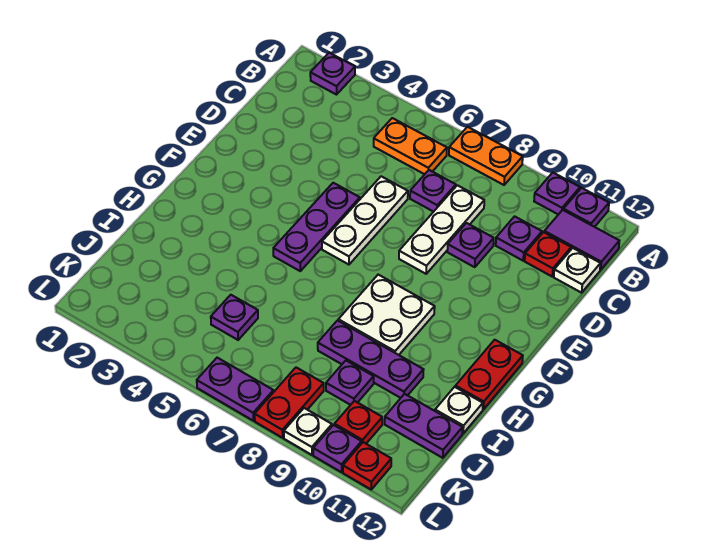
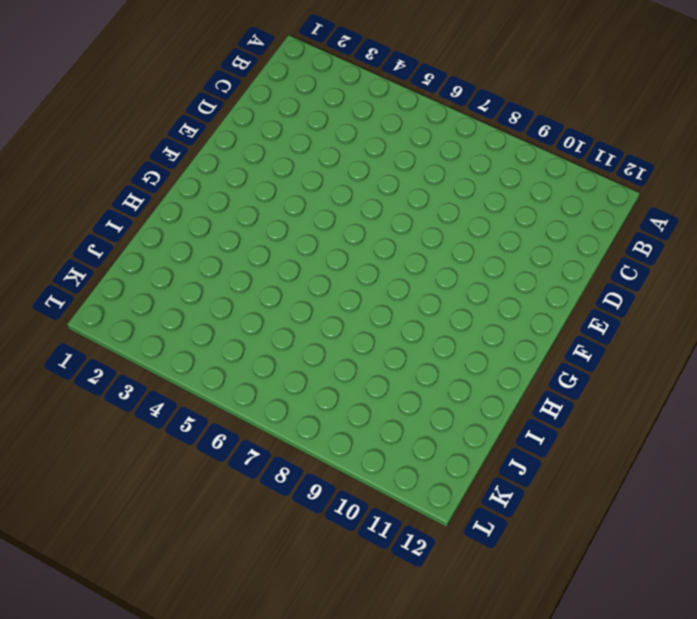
none -> purple 1x1 plate [310,53,355,95]
none -> orange 1x2 plate [449,127,523,185]
none -> purple 1x1 plate [534,173,580,214]

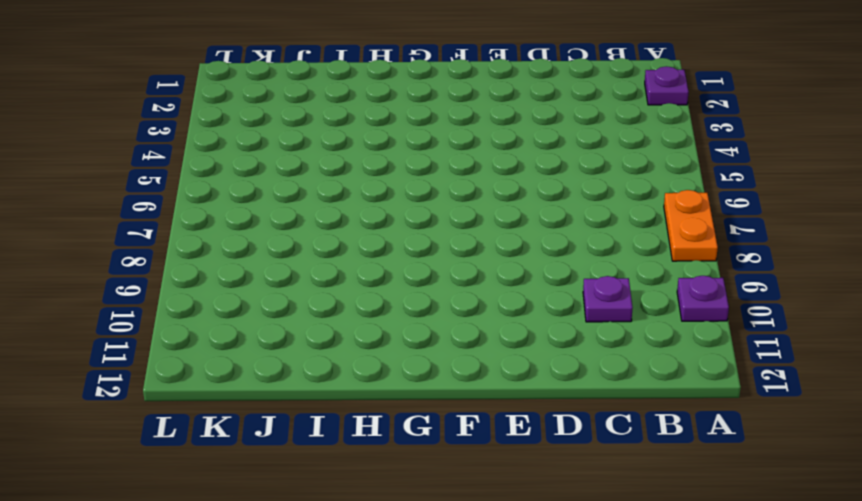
none -> purple 1x1 plate [563,188,609,227]
none -> orange 1x2 plate [374,118,447,174]
none -> purple 1x2 tile [544,210,619,270]

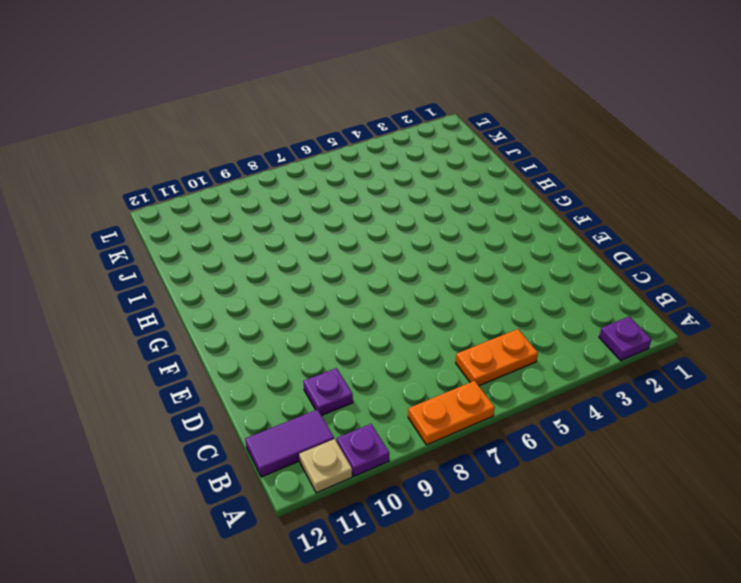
tan 1x1 plate [299,439,352,493] -> purple 1x1 plate [563,188,609,227]
none -> purple 1x1 plate [410,170,456,212]
none -> white 1x3 plate [399,185,484,274]
none -> red 1x1 plate [525,232,571,276]

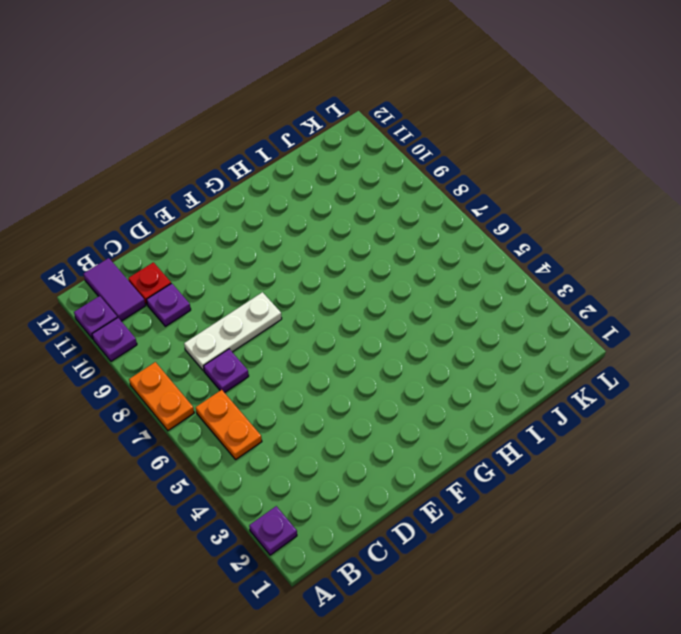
none -> white 1x1 plate [554,248,601,293]
none -> white 1x3 plate [322,176,408,265]
none -> purple 1x1 plate [447,223,494,267]

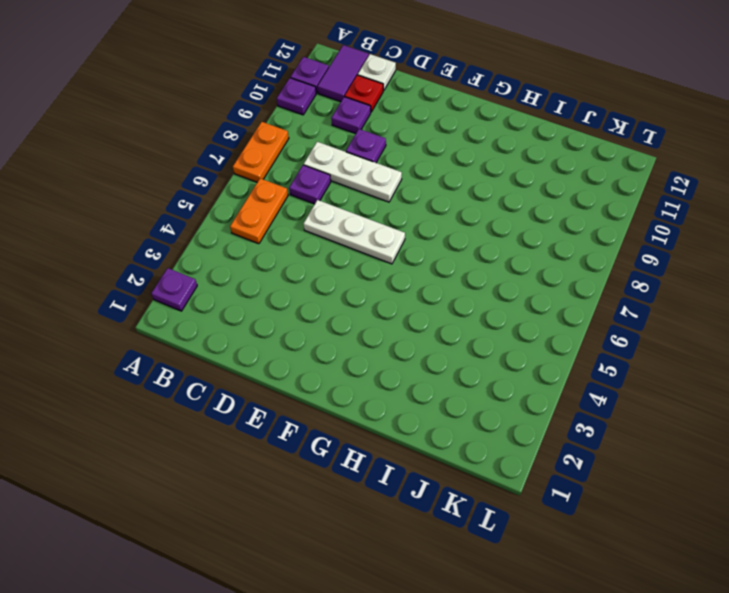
none -> purple 1x3 plate [273,183,360,271]
none -> white 2x2 plate [338,275,435,355]
none -> red 1x2 plate [455,340,523,409]

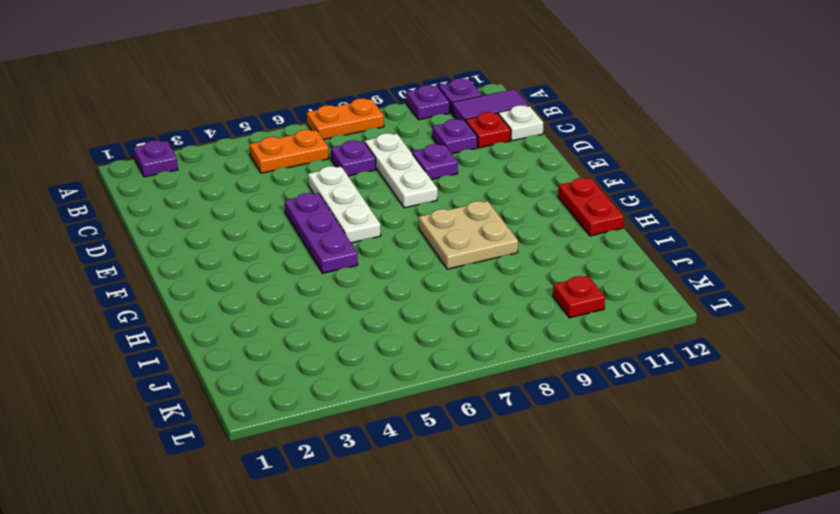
tan 2x2 plate [419,201,518,269] -> white 2x2 plate [338,275,435,355]
none -> purple 1x3 plate [318,321,424,398]
none -> white 1x1 plate [435,387,483,433]
none -> purple 1x1 plate [211,295,258,340]

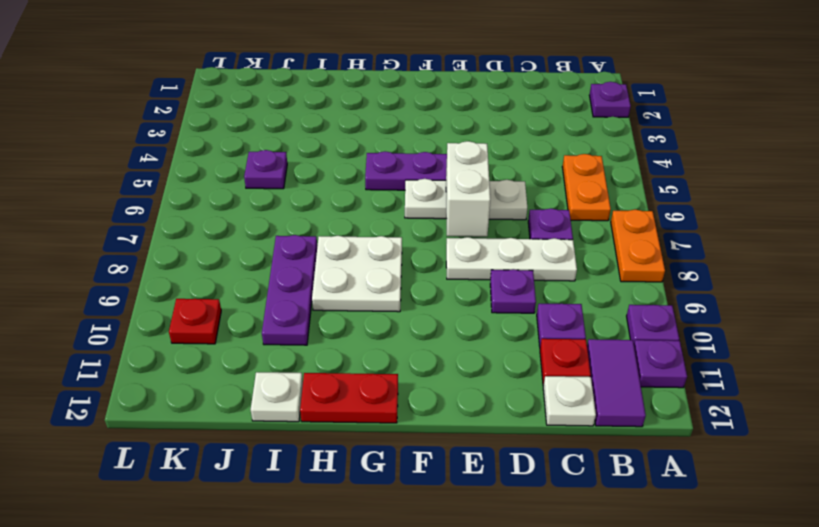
white 1x2 brick [446,141,490,237] -> none
none -> purple 1x1 plate [326,361,374,405]
none -> purple 1x2 plate [385,394,463,458]
none -> red 1x2 plate [255,367,324,438]

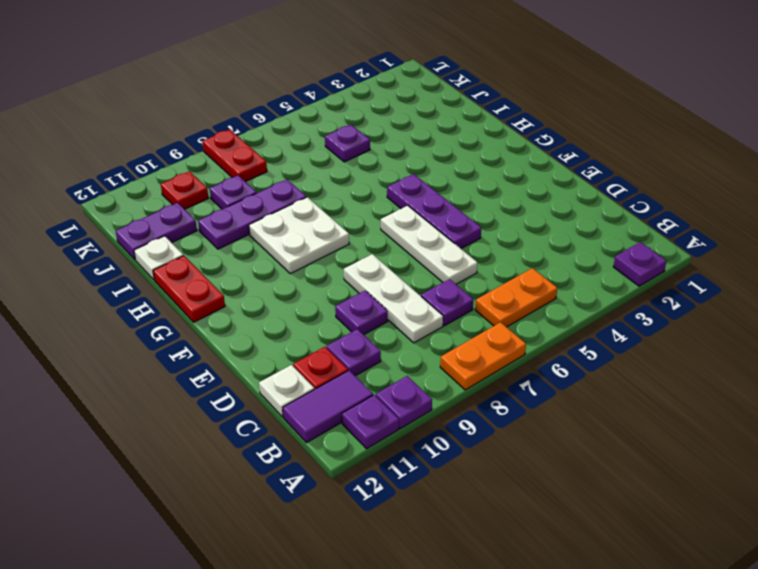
none -> purple 1x2 plate [197,358,273,421]
none -> white 1x1 plate [284,408,332,455]
none -> purple 1x1 plate [313,425,362,472]

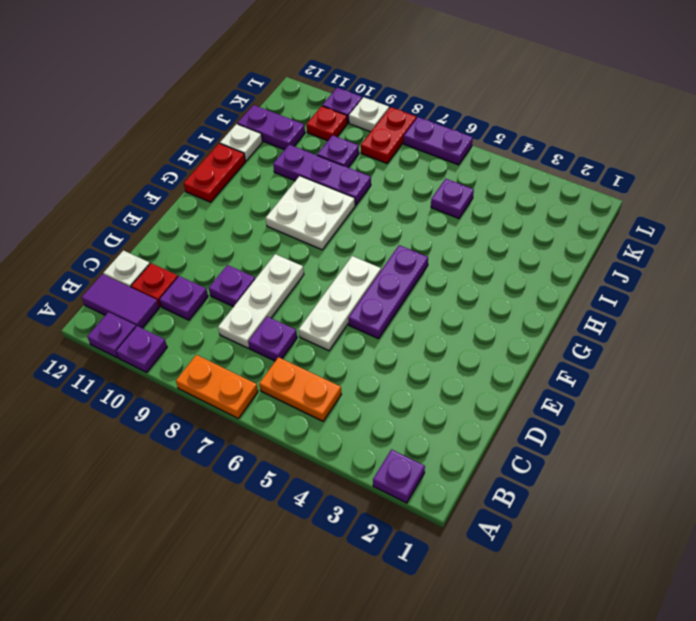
none -> red 1x1 plate [343,442,391,489]

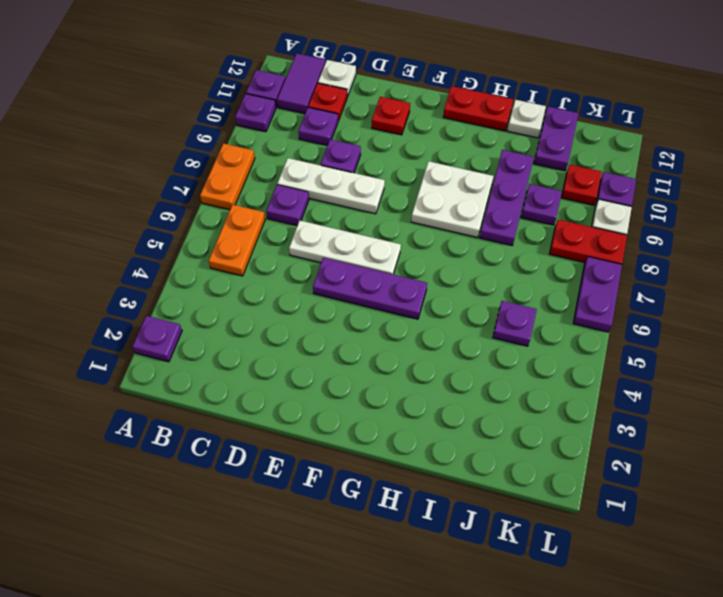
red 1x1 plate [372,97,410,135] -> red 1x1 plate moved to [343,442,391,489]

